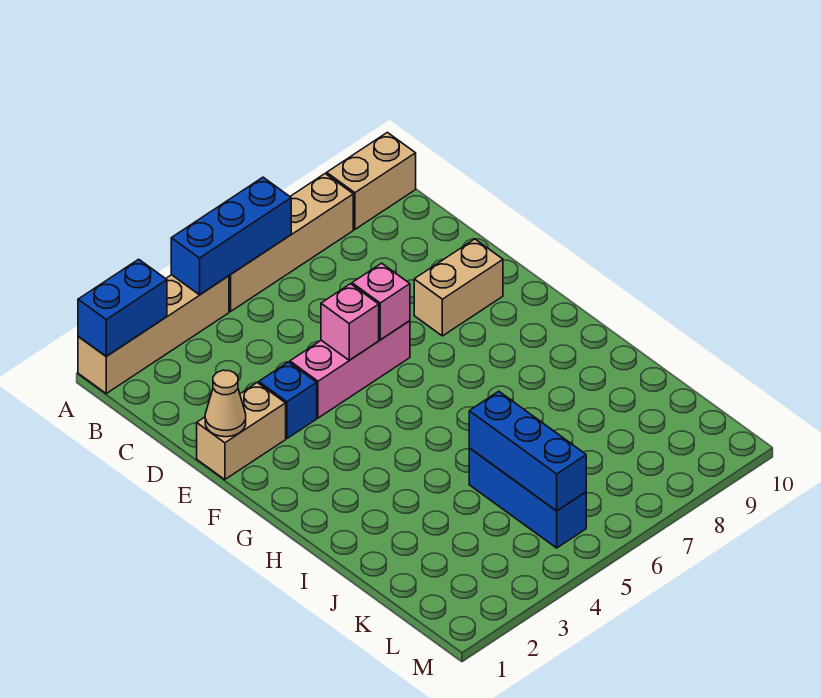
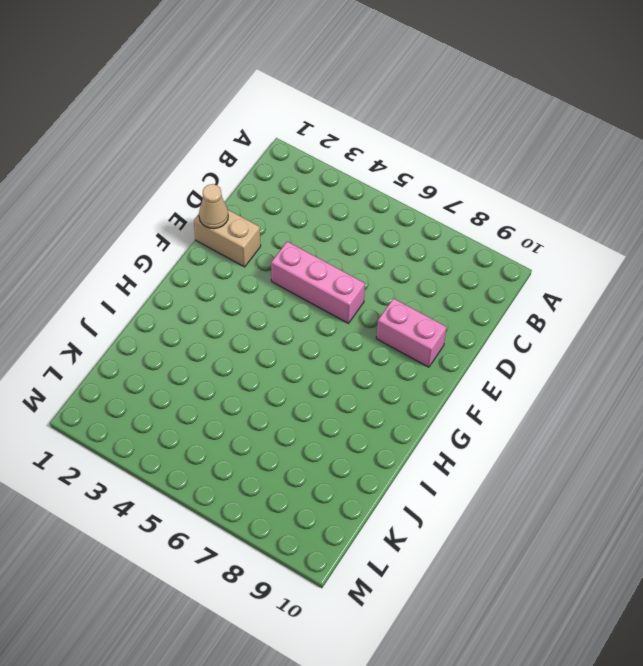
pink 1x2 brick [376,298,447,367] -> tan 1x2 brick [414,239,503,336]
none -> tan 1x4 brick [78,275,229,393]
none -> tan 1x4 brick [229,174,353,311]
none -> tan 1x2 brick [327,132,416,229]

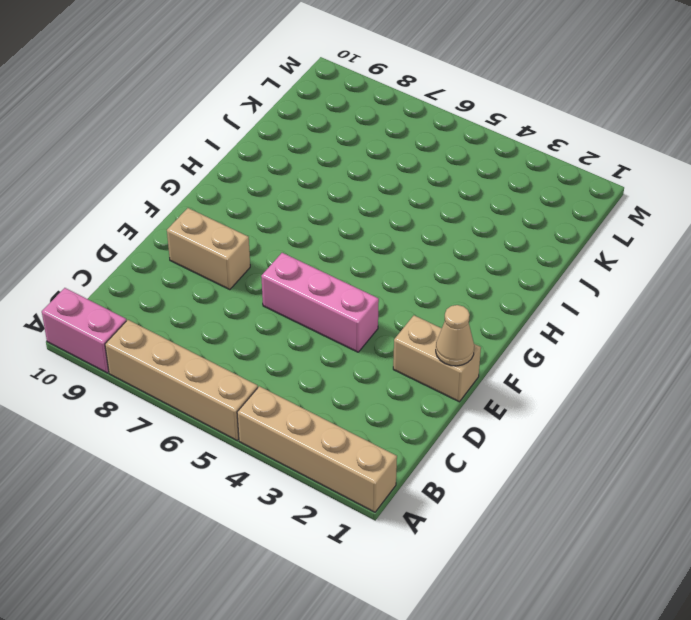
pink 1x2 brick [42,288,126,373] -> tan 1x2 brick [327,132,416,229]
none -> blue 1x1 brick [259,362,317,438]
none -> blue 1x3 brick [469,448,586,548]
none -> blue 1x2 brick [78,259,167,356]

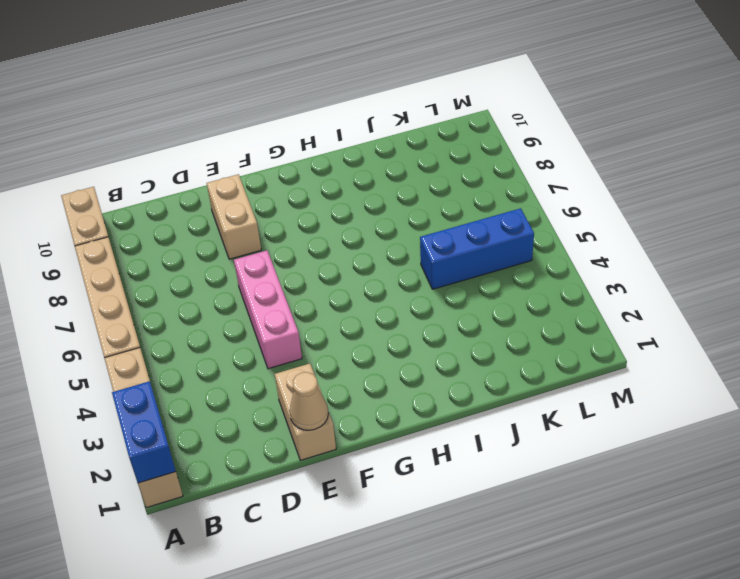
none -> blue 1x1 brick [259,362,317,438]
none -> blue 1x3 brick [171,177,291,295]
none -> pink 1x1 brick [321,284,379,360]

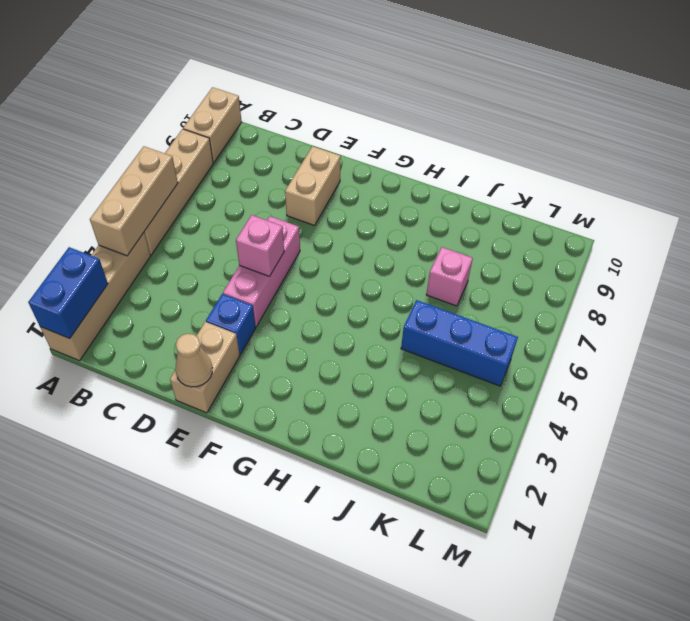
tan 1x3 brick [90,146,178,256] -> blue 1x3 brick [171,177,291,295]
pink 1x1 brick [426,247,473,306] -> pink 1x1 brick moved to [352,263,410,340]
none -> blue 1x3 brick [469,391,586,511]

